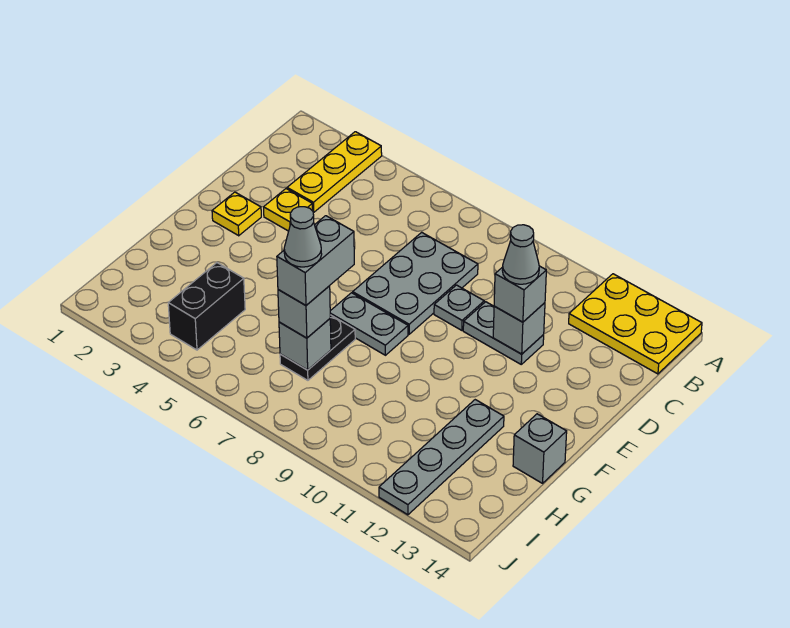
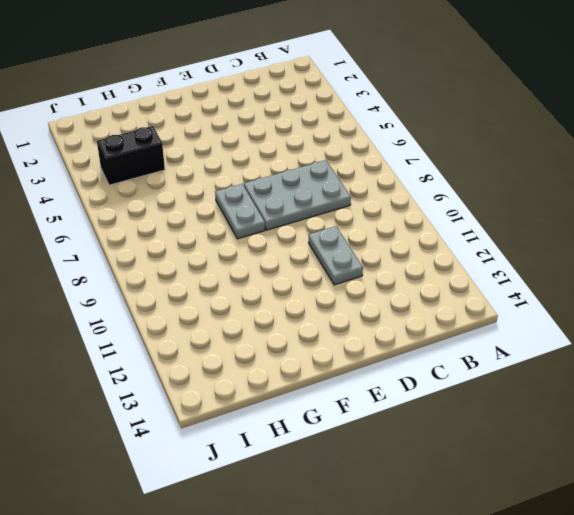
none -> yellow 1x3 plate [287,132,382,212]
none -> yellow 2x3 plate [569,274,702,374]
none -> yellow 1x1 plate [264,189,313,231]

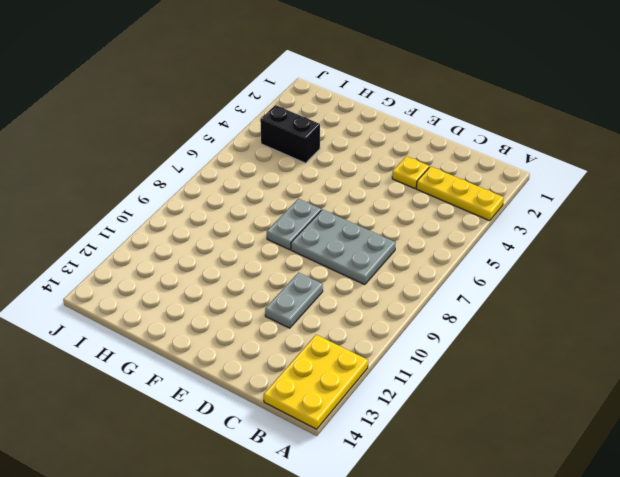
none -> grey 1x1 plate [434,285,484,330]
none -> yellow 1x1 plate [212,192,261,236]
none -> black 1x2 plate [280,315,355,380]

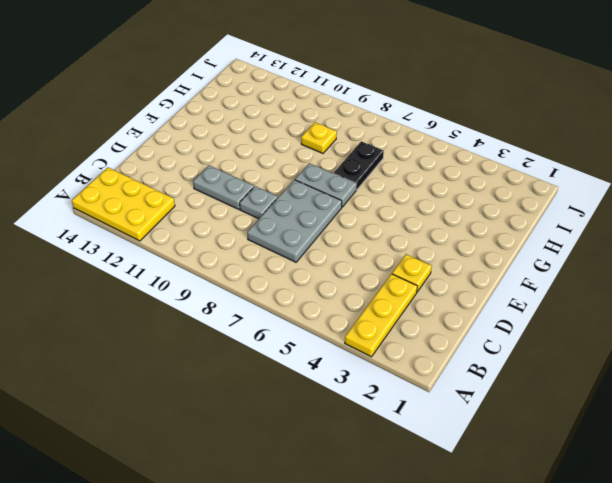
yellow 1x1 plate [301,122,337,153] -> yellow 1x1 plate moved to [212,192,261,236]
none -> grey 1x4 plate [379,400,504,515]
none -> grey 1x1 brick [513,414,567,483]
none -> black 1x2 brick [168,263,245,350]

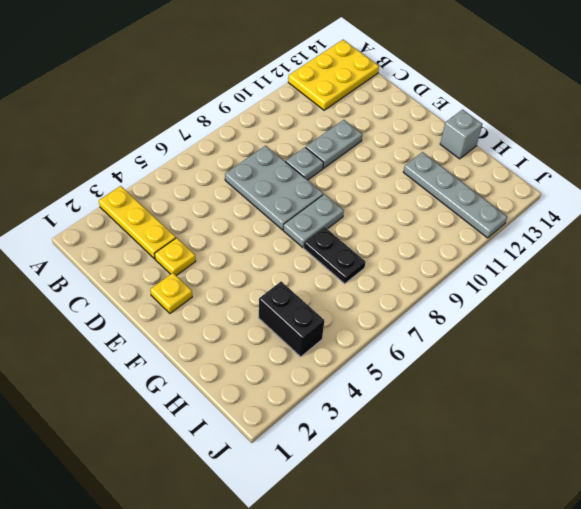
none -> grey 1x1 brick [493,303,545,354]
none -> grey 1x1 brick [279,319,331,370]
none -> grey 1x1 brick [494,266,546,322]

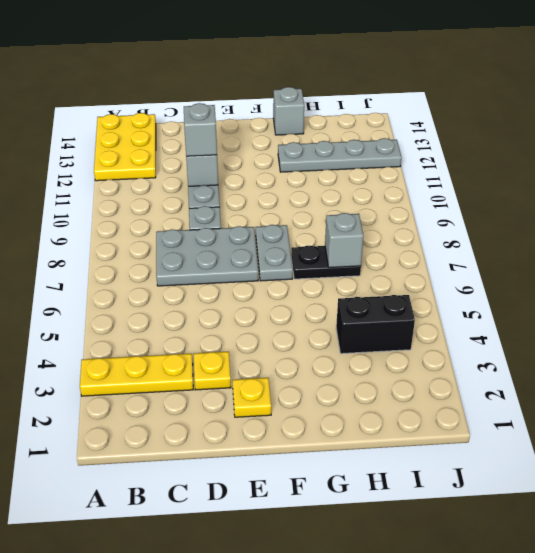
none -> grey 1x1 brick [278,286,330,338]
none -> grey 1x1 cone [502,225,539,284]
none -> grey 1x2 brick [277,216,354,305]

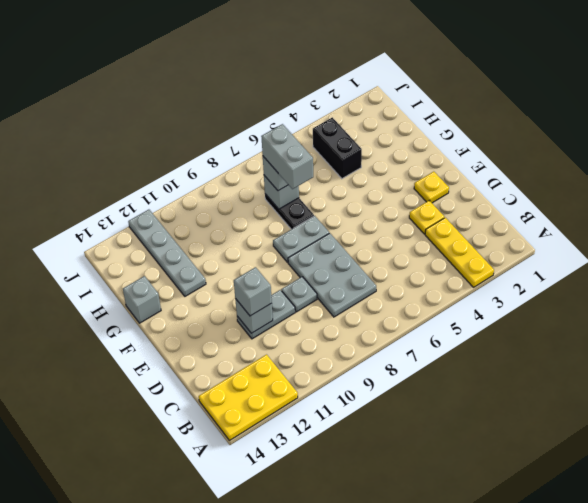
none -> grey 1x1 cone [502,225,539,284]
none -> grey 1x1 cone [284,207,322,267]

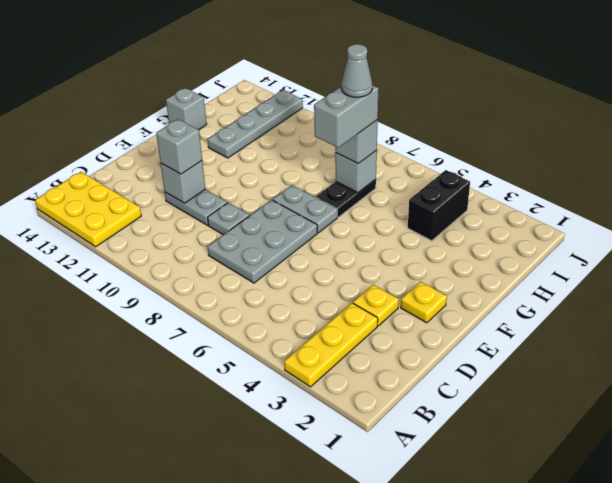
none -> grey 1x1 cone [502,225,539,284]

